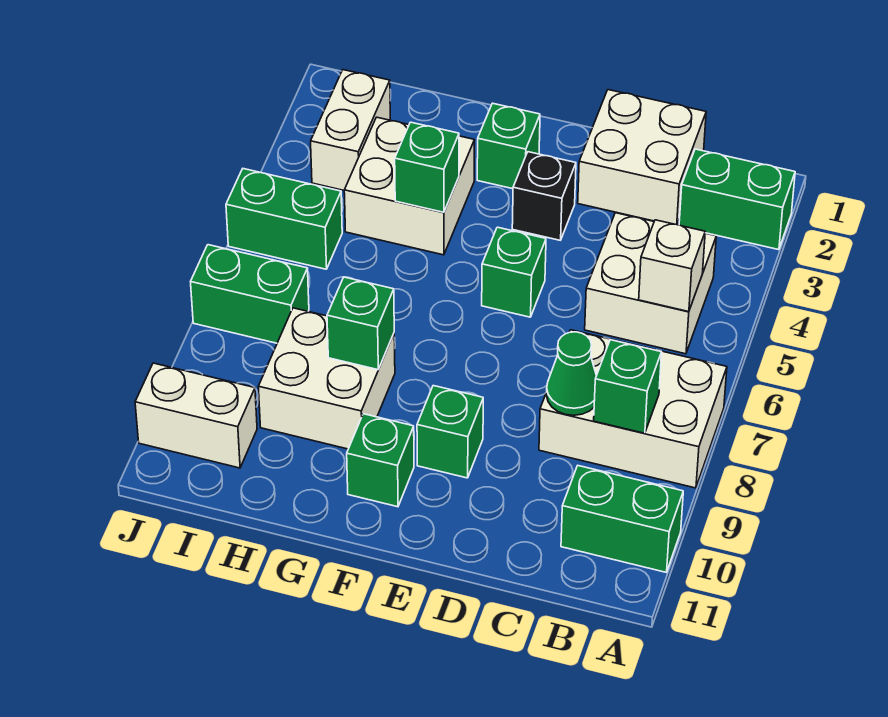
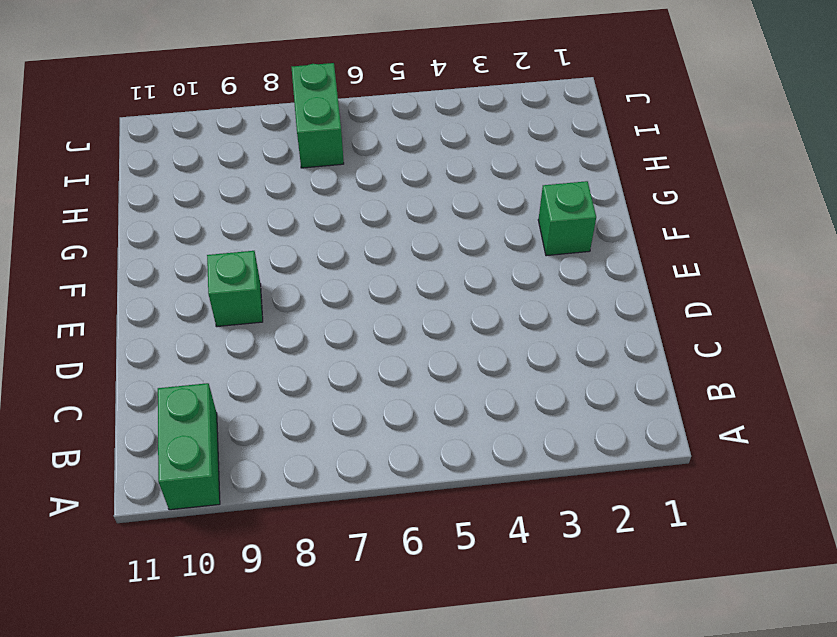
none -> green 1x2 brick [679,149,795,250]
none -> white 2x3 brick [539,330,727,488]
none -> white 2x2 brick [585,213,716,354]

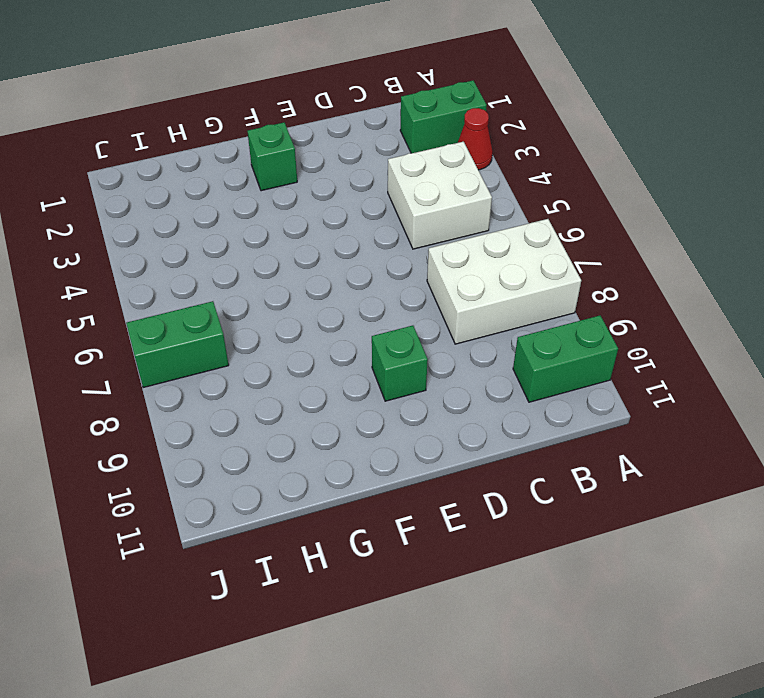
red 1x1 cone [458,108,493,170] -> none
none -> white 2x2 brick [578,90,706,224]
none -> black 1x1 brick [512,152,576,240]
none -> green 1x1 brick [482,227,546,317]

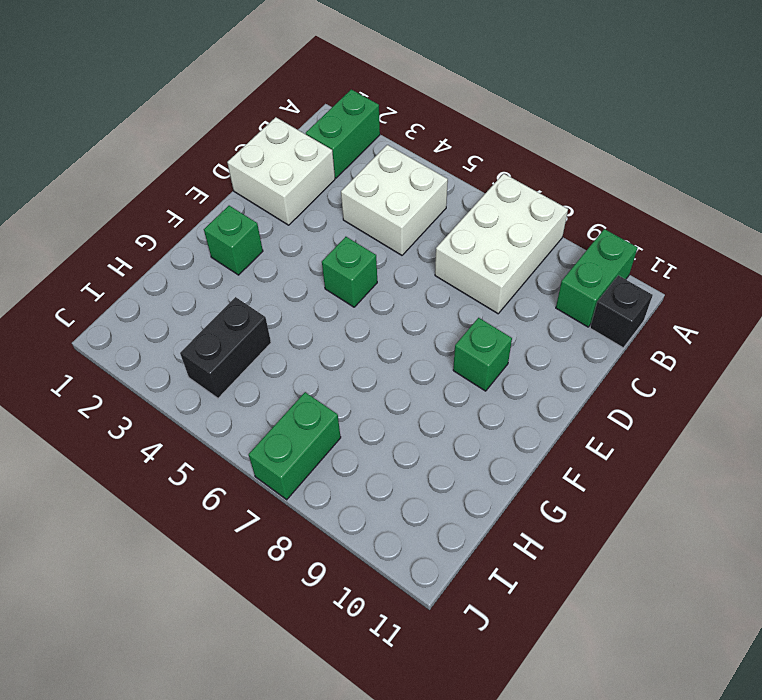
black 1x1 brick [590,275,653,348] -> black 1x1 brick moved to [512,152,576,240]
black 1x2 brick [180,297,271,398] -> white 2x2 brick [344,117,474,255]
none -> green 1x1 brick [347,414,414,507]
none -> white 2x2 brick [258,308,395,449]
none -> white 1x2 brick [311,70,390,190]

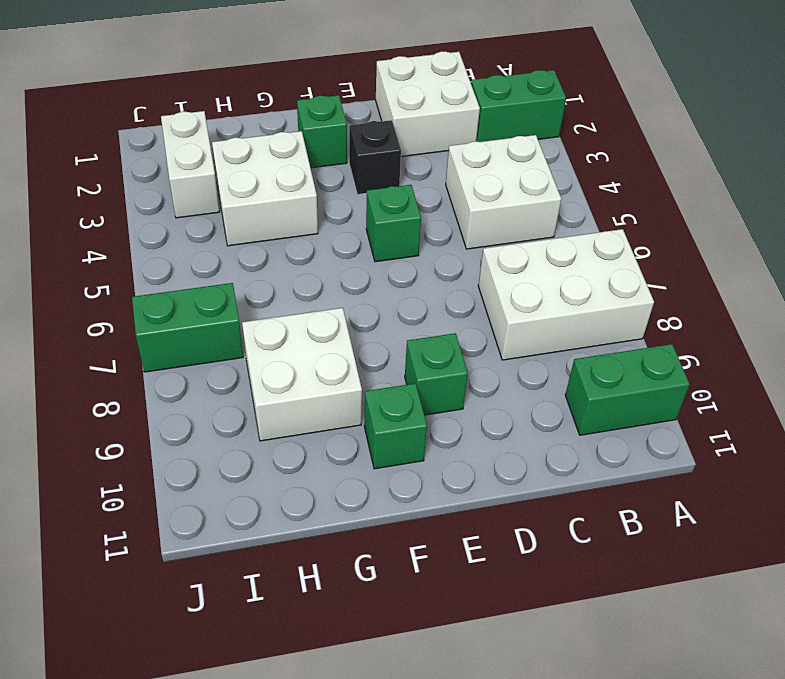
none -> green 1x2 brick [226,169,342,269]
none -> white 1x2 brick [135,363,257,468]
none -> white 1x1 brick [639,220,705,312]

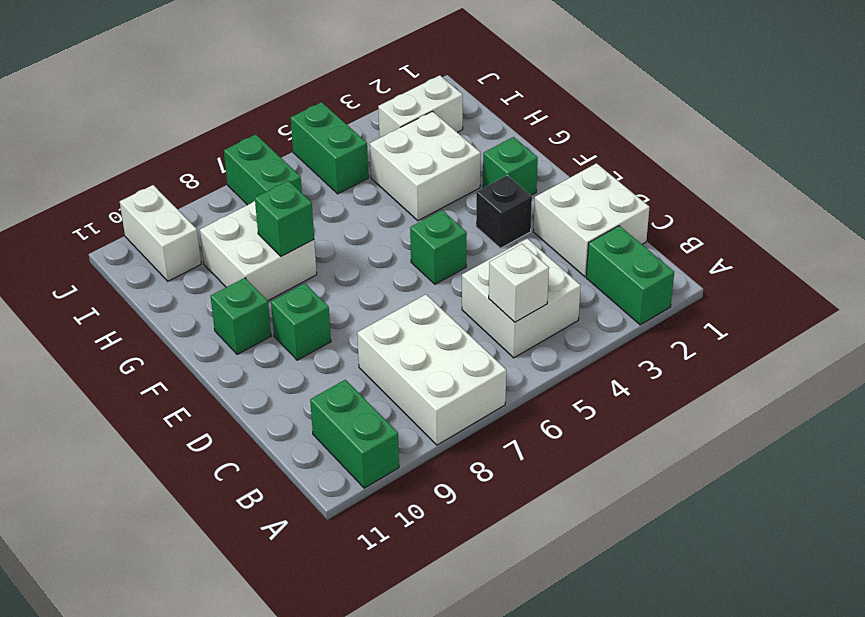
none -> green 1x1 brick [594,340,662,433]
none -> green 1x1 cone [547,332,597,415]
none -> green 1x1 brick [395,122,459,212]

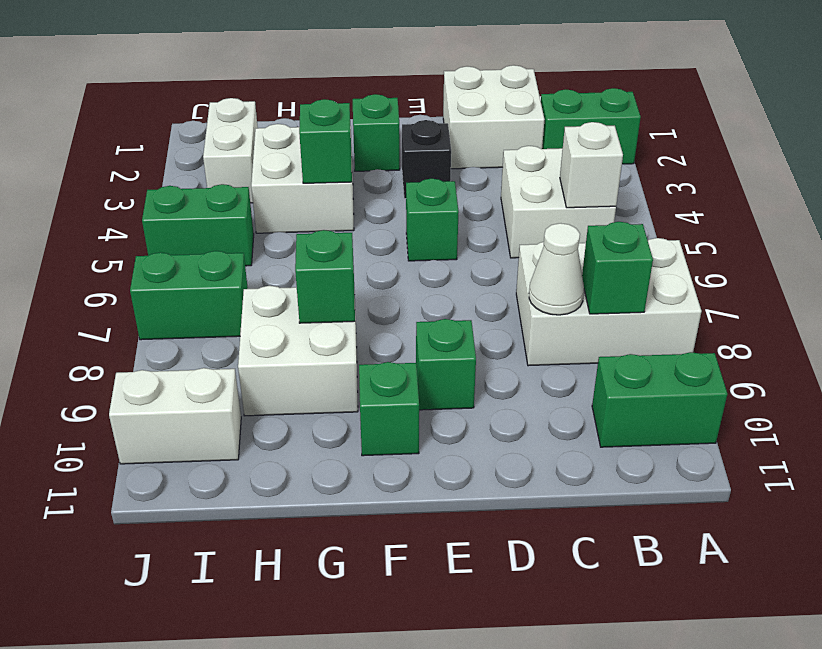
white 1x1 cone [529,223,584,315] -> green 1x1 cone [547,332,597,415]

